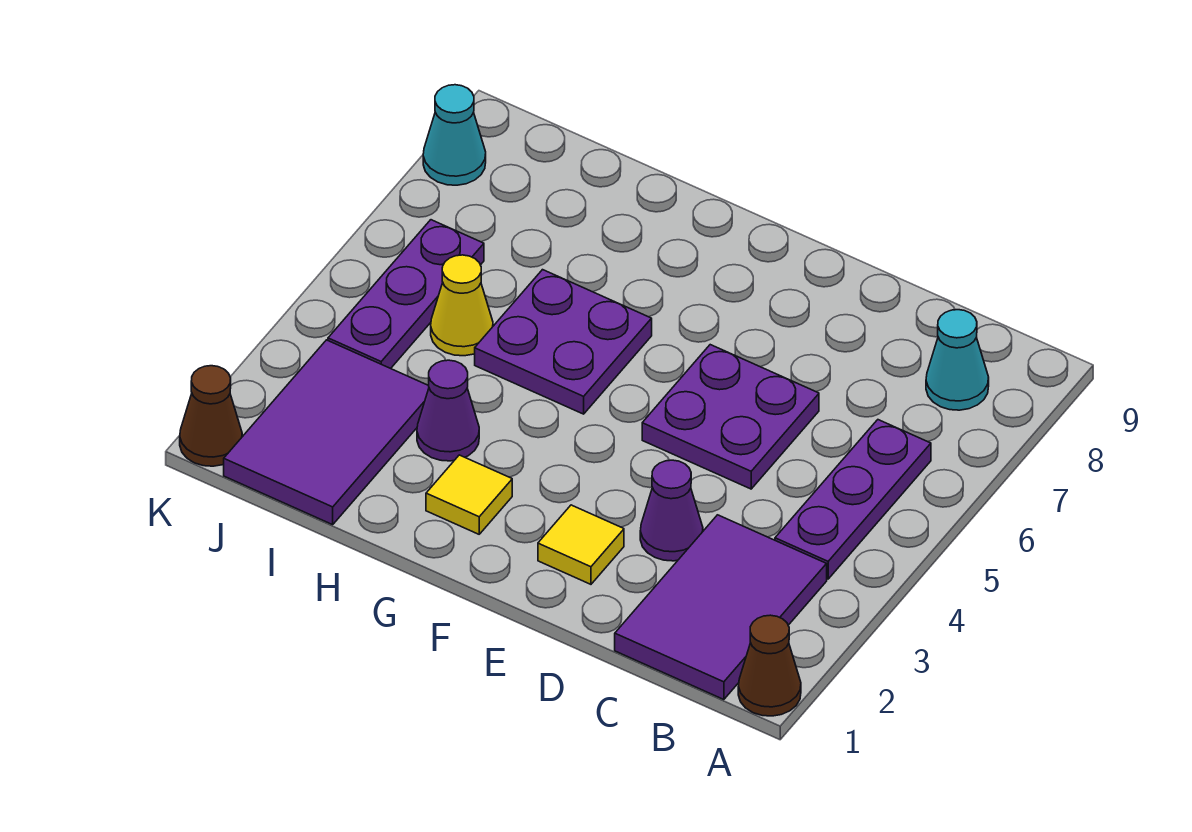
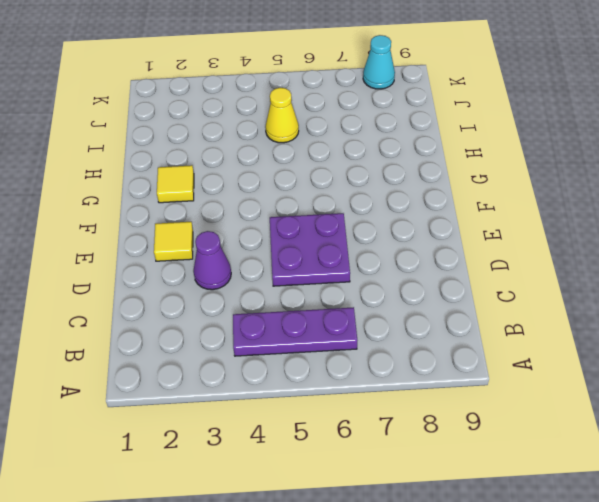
none -> brown 1x1 cone [738,615,801,716]
none -> purple 2x3 tile [615,515,827,700]
none -> cyan 1x1 cone [926,310,989,410]

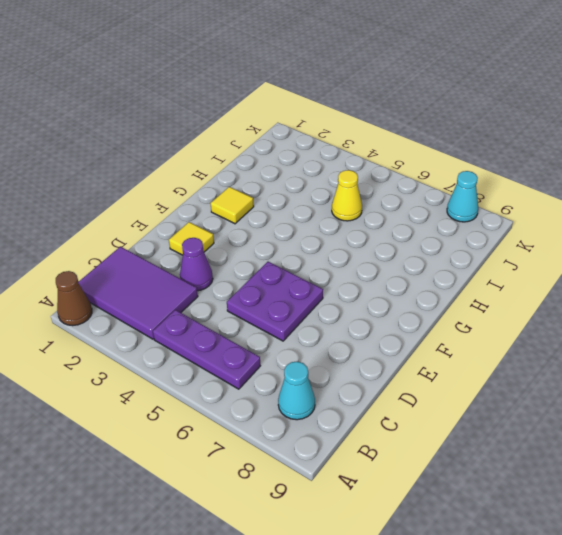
none -> purple 2x2 plate [475,270,652,414]
none -> purple 1x1 cone [417,360,479,461]
none -> purple 2x3 tile [224,340,429,525]

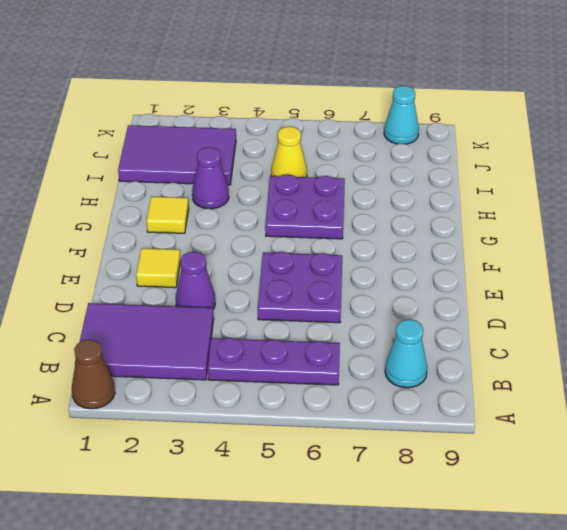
none -> purple 1x3 plate [328,220,484,369]
none -> brown 1x1 cone [180,366,242,466]

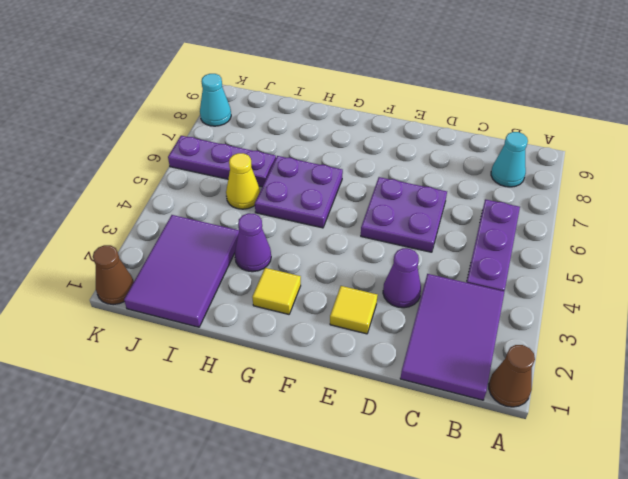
purple 1x3 plate [168,136,276,187] -> purple 1x3 plate turned to [328,220,484,369]

